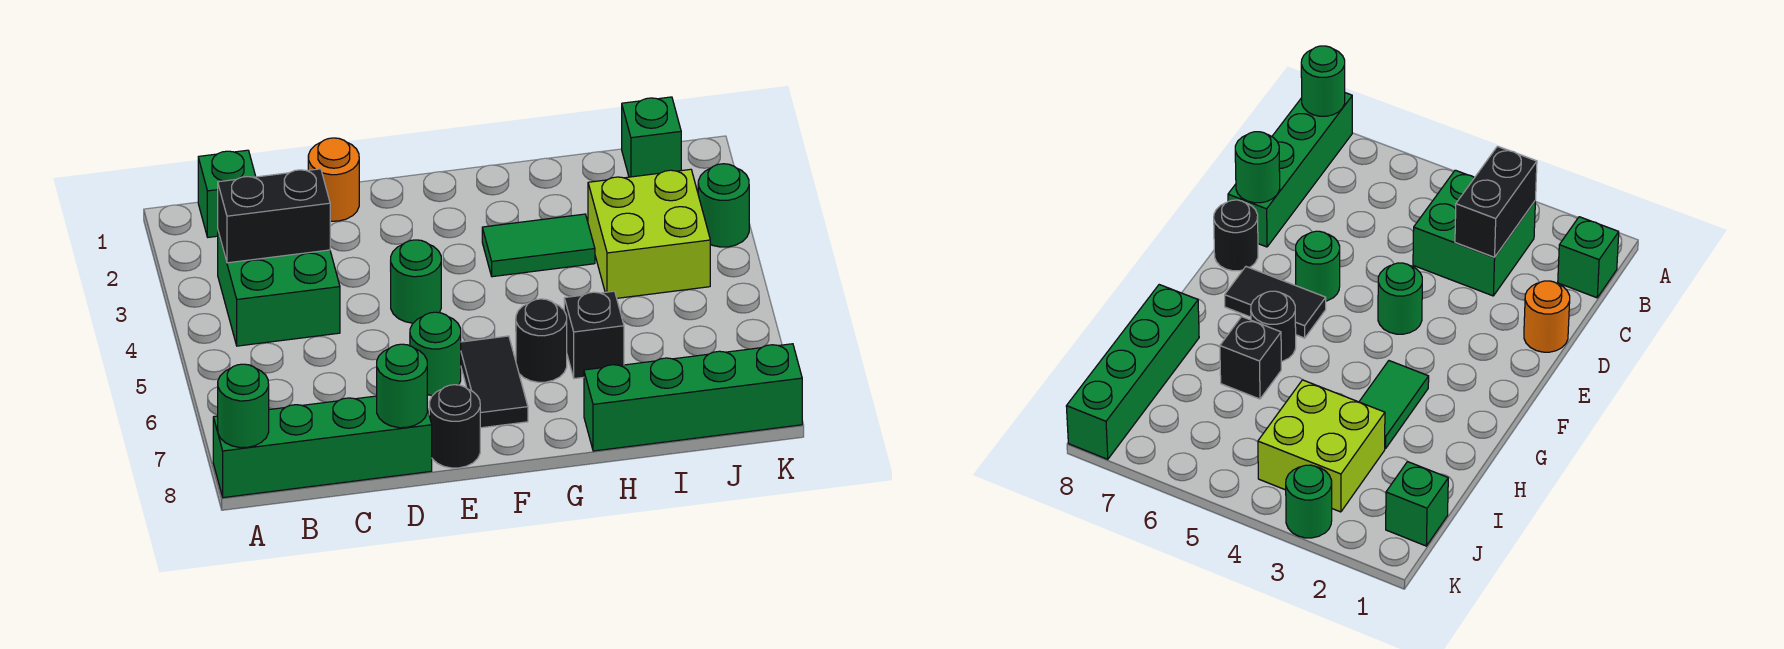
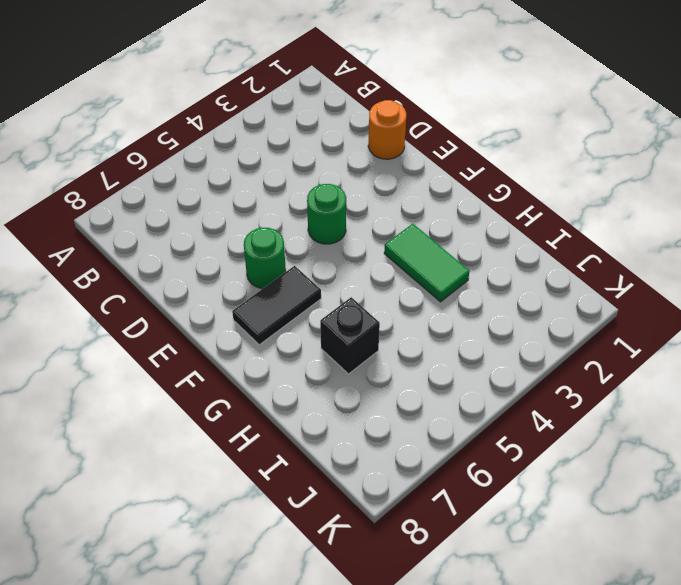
none -> green 1x4 brick [213,396,432,498]
none -> green 1x1 brick [198,150,256,237]
none -> green 2x2 brick [218,232,340,346]

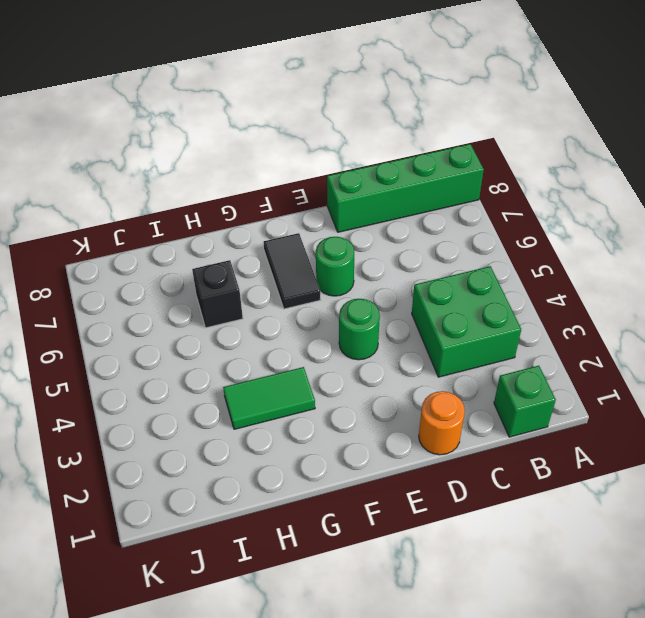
none -> black 1x1 round brick [429,385,480,468]
none -> black 1x1 round brick [516,299,567,382]
none -> green 1x4 brick [584,344,802,451]

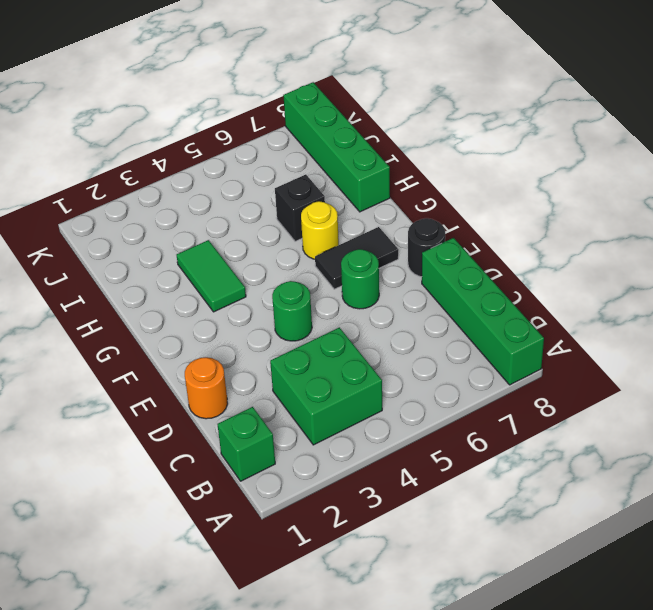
yellow 1x1 round brick [301,201,339,259] -> black 1x1 round brick [516,299,567,382]
none -> lime 2x2 brick [588,169,710,298]
none -> green 1x1 brick [622,97,681,177]
none -> green 1x1 round brick [698,164,749,247]

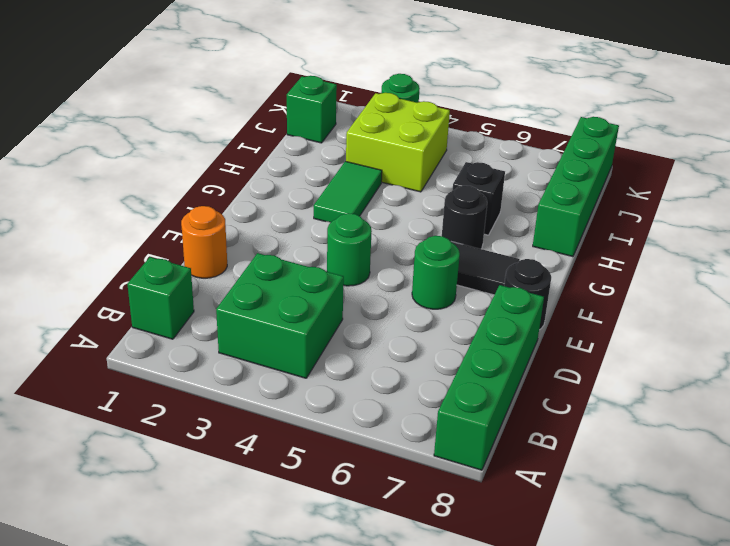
none -> green 1x1 round brick [218,364,269,448]
none -> black 1x2 brick [218,169,330,263]
none -> green 1x1 round brick [377,344,427,428]

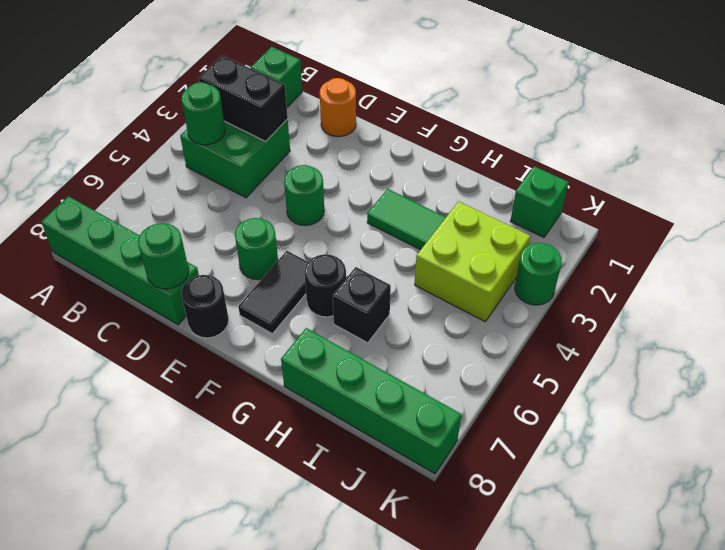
green 1x1 round brick [181,82,225,145] -> green 1x1 round brick moved to [218,364,269,448]

